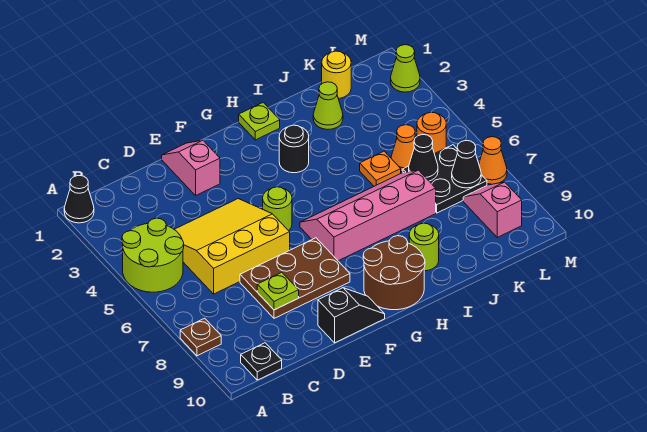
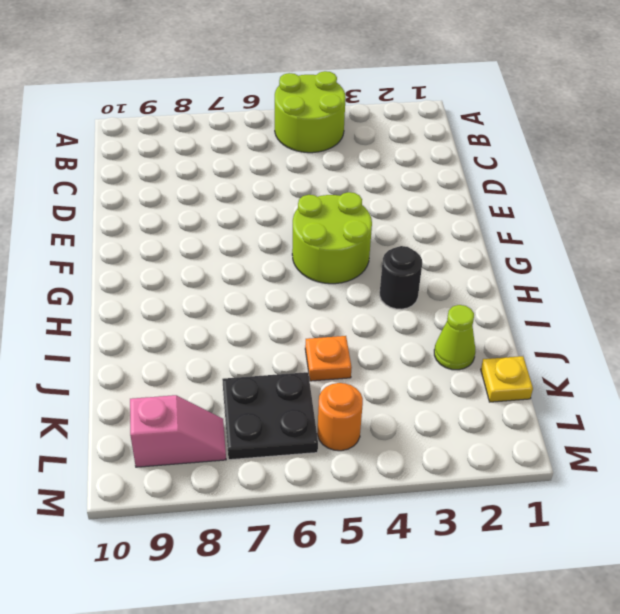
lime 2x2 round brick [292,192,372,284] -> lime 1x1 round brick [263,187,292,231]
yellow 1x1 plate [481,356,533,402] -> yellow 1x1 round brick [322,51,351,98]
none -> black 1x1 cone [64,175,94,223]
none -> brown 1x1 plate [180,318,221,356]
none -> black 1x1 plate [241,343,282,380]

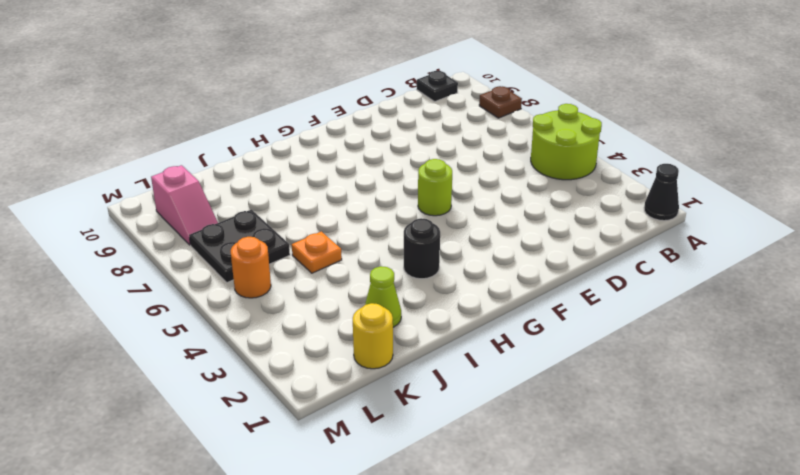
none -> yellow 3x3 slope [174,199,290,294]
none -> brown 2x3 plate [240,238,350,318]
none -> pink 1x2 slope [162,140,220,195]

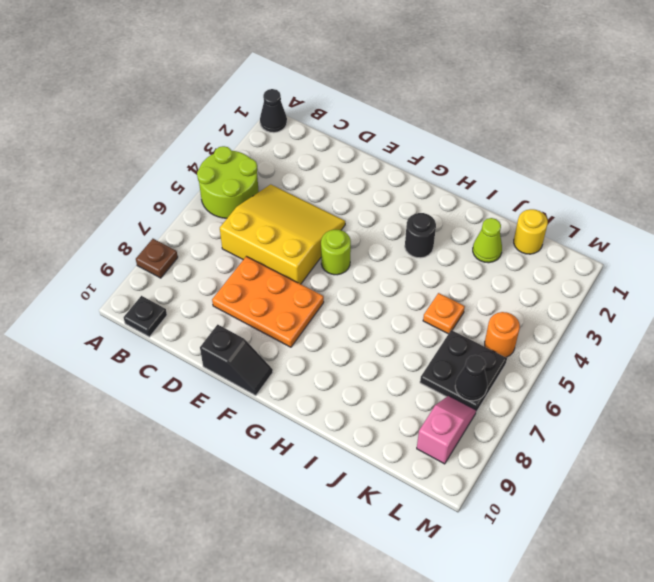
orange 2x3 plate [212,256,324,347] -> brown 2x3 plate [240,238,350,318]
none -> pink 1x2 slope [162,140,220,195]
none -> pink 2x4 slope [300,170,436,261]
none -> brown 2x2 round brick [363,236,425,310]

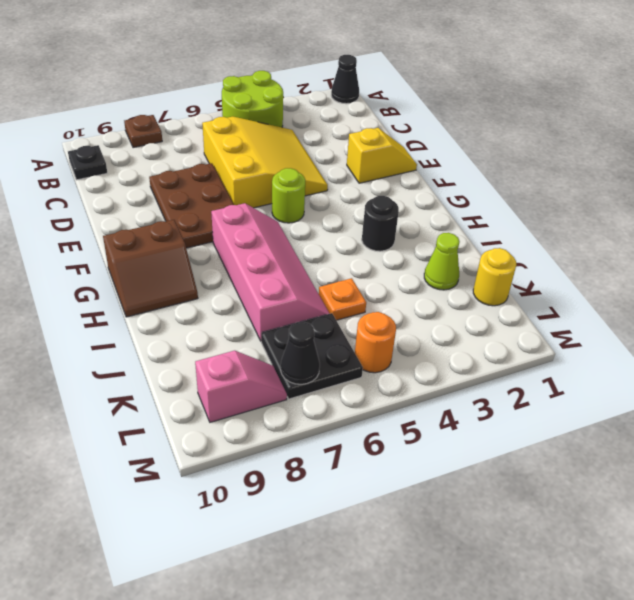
yellow 1x2 slope [347,128,417,183] -> pink 1x2 slope [162,140,220,195]
brown 2x2 slope [103,220,198,317] -> brown 2x2 round brick [363,236,425,310]
none -> black 1x2 slope [318,288,385,343]
none -> lime 1x1 plate [239,103,280,140]
none -> lime 1x1 round brick [409,223,439,271]

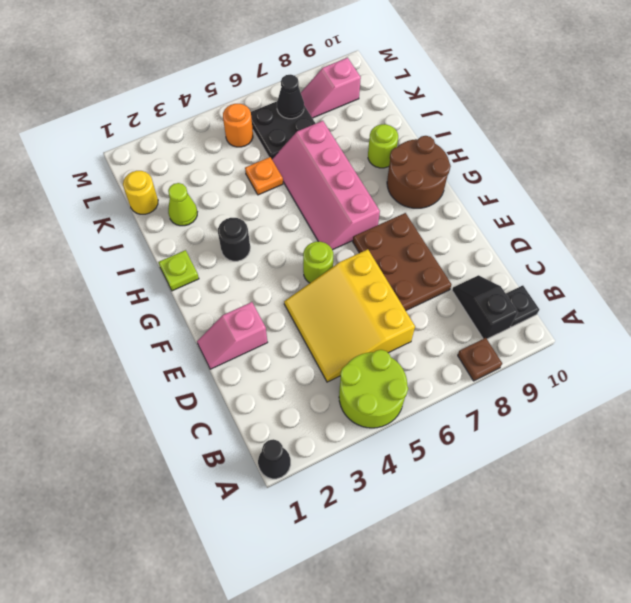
black 1x2 slope [452,275,518,339] -> black 1x2 slope moved to [318,288,385,343]
none -> orange 1x1 cone [391,125,415,172]
none -> lime 1x1 cone [391,45,420,92]
none -> orange 1x1 cone [479,137,507,184]

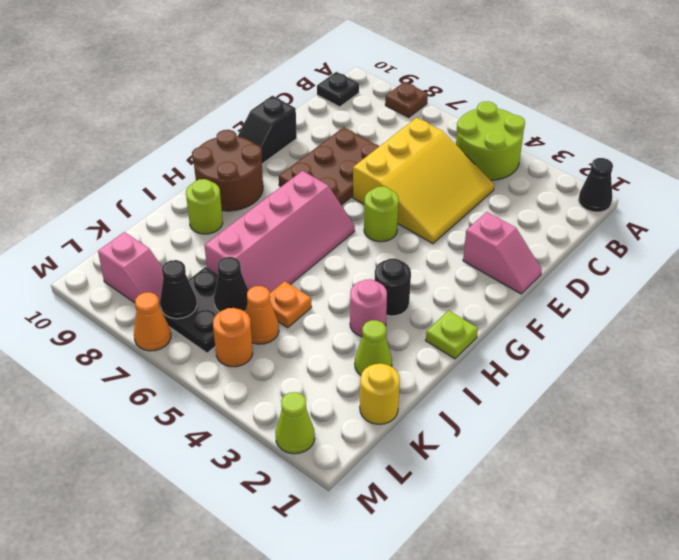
pink 1x1 round brick [350,279,387,337] -> none
none -> lime 1x1 plate [257,272,299,310]

